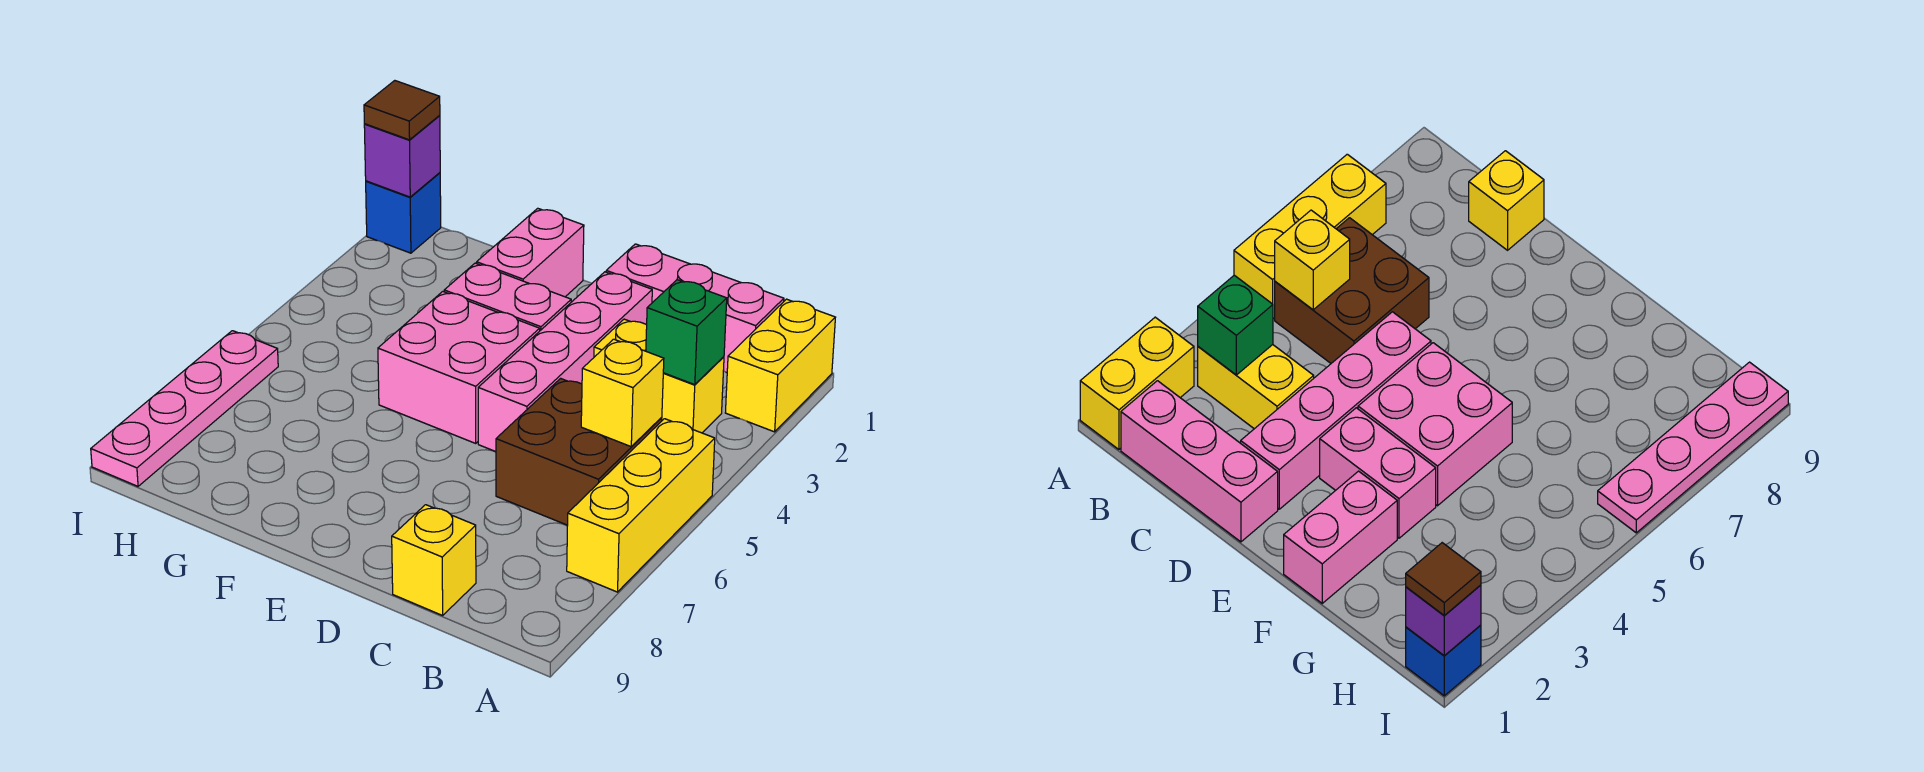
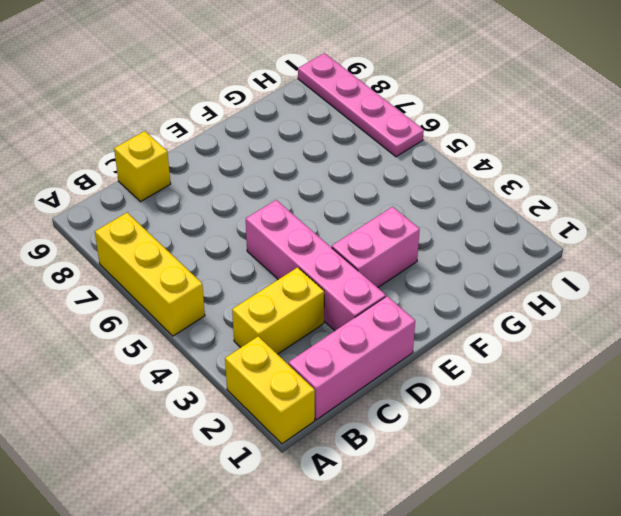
none -> brown 2x2 brick [496,378,662,525]
none -> pink 2x2 brick [378,292,540,443]
none -> pink 1x2 brick [477,208,584,297]

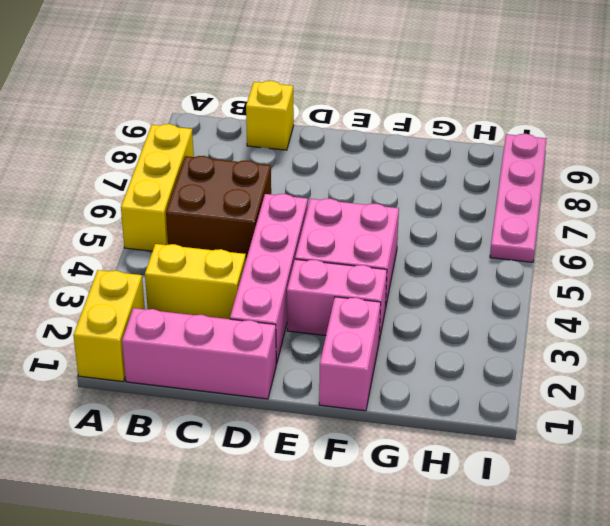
none -> blue 1x1 brick [366,173,441,253]
none -> green 1x1 brick [646,280,727,385]
none -> yellow 1x1 brick [581,339,664,446]

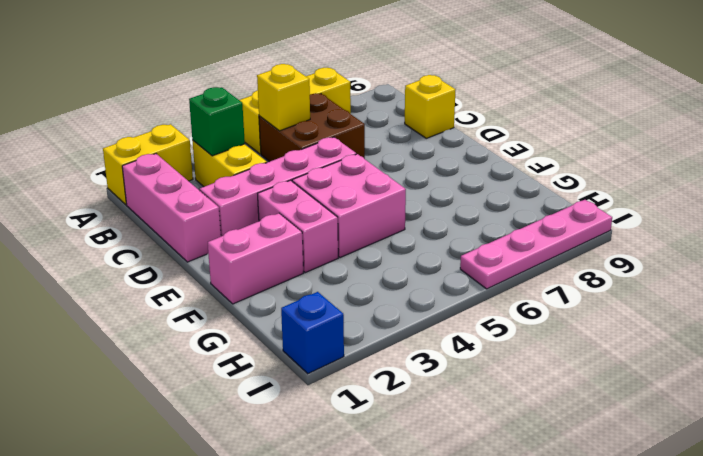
none -> purple 1x1 brick [364,115,440,197]
none -> brown 1x1 tile [364,81,440,140]

